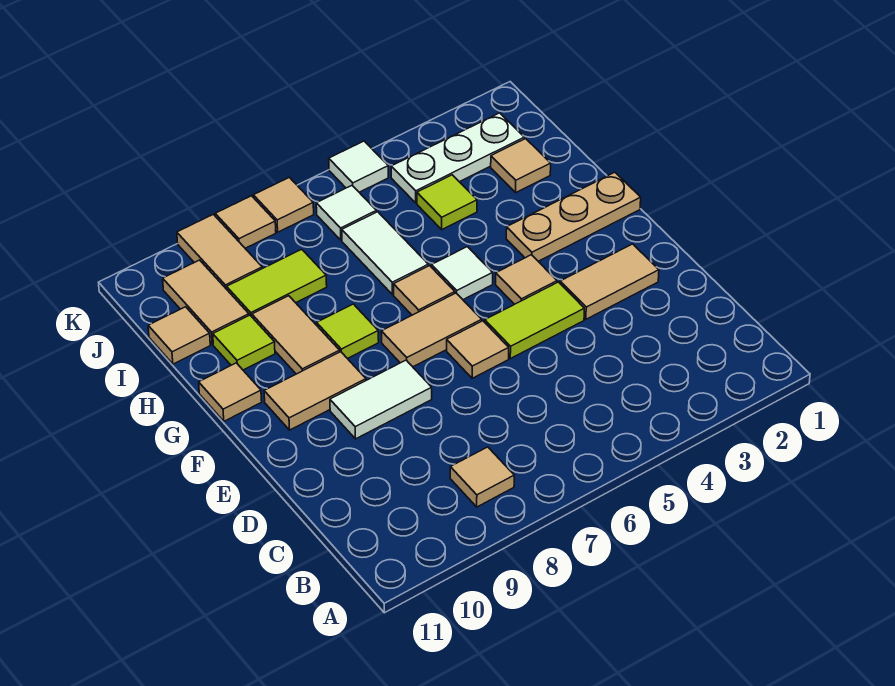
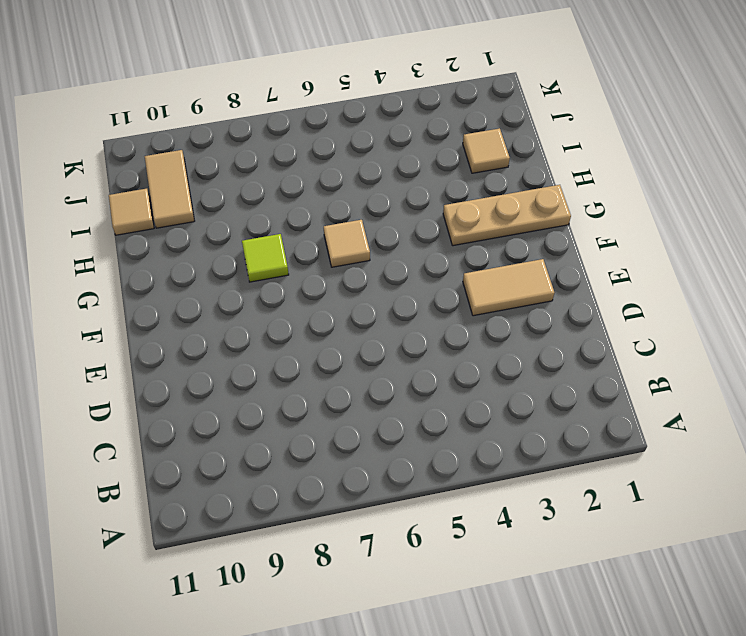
none -> tan 1x1 tile [450,447,514,507]
none -> lime 1x2 tile [485,282,584,359]
none -> tan 1x1 tile [447,321,509,378]

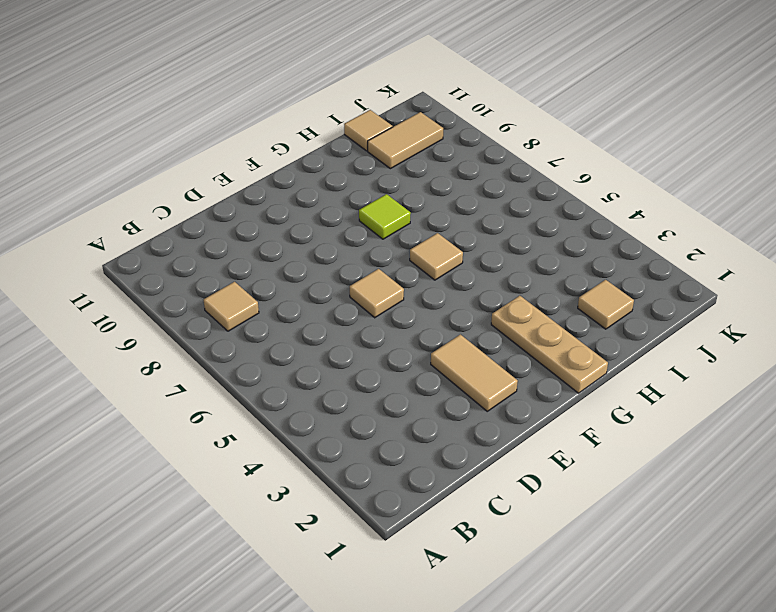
none -> lime 1x2 tile [485,282,584,359]
none -> white 1x2 tile [330,360,432,439]
none -> tan 1x1 tile [496,255,557,304]

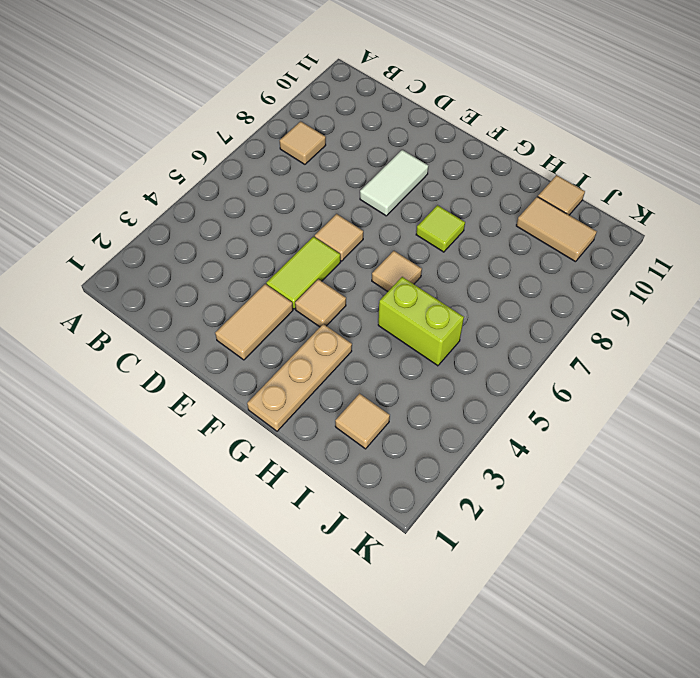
lime 1x2 brick [378,277,464,366] -> none
none -> tan 1x2 tile [381,293,482,367]
none -> tan 1x2 tile [264,352,366,430]
none -> white 1x1 tile [432,247,493,300]

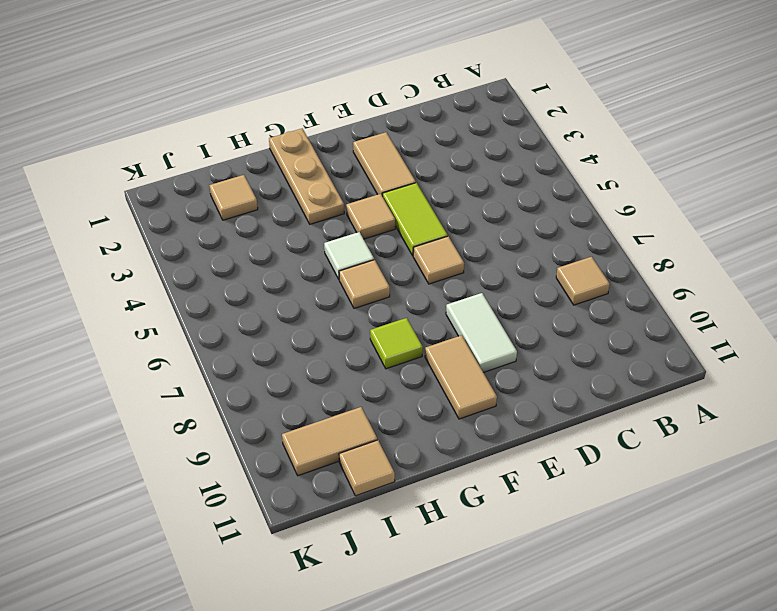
none -> tan 1x2 tile [381,293,482,367]
none -> tan 1x2 tile [252,296,340,374]
none -> tan 1x1 tile [199,363,262,421]

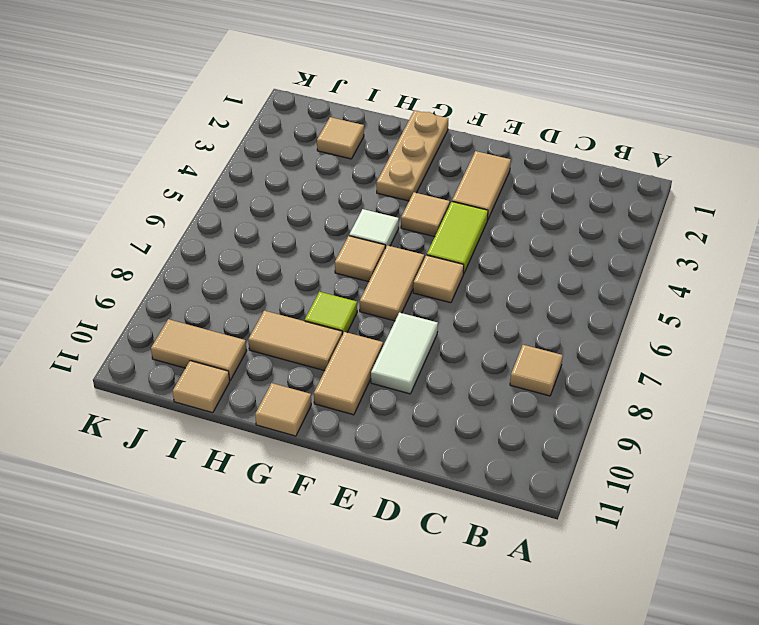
none -> white 1x2 tile [342,212,428,295]
none -> lime 1x1 tile [213,315,275,370]
none -> lime 1x1 tile [417,175,477,229]

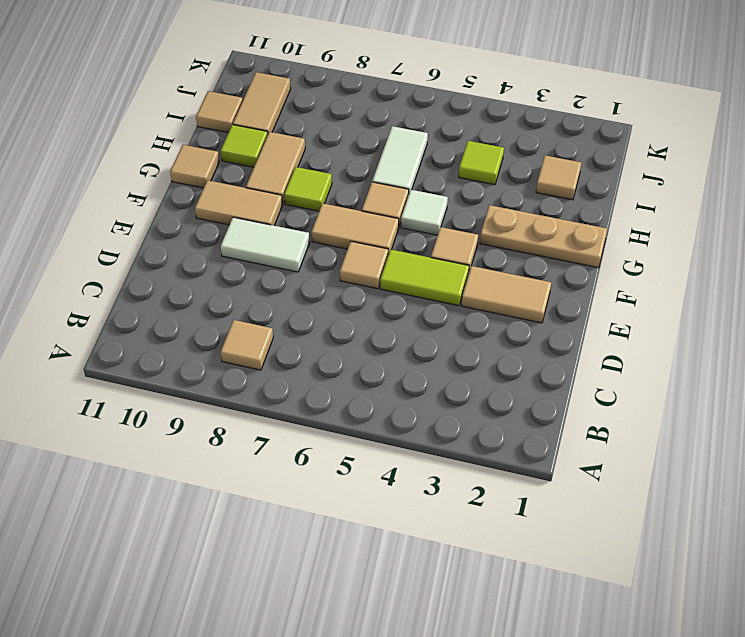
none -> lime 1x2 tile [227,249,327,317]
none -> white 1x3 plate [391,113,524,203]
none -> white 1x1 tile [316,186,376,240]

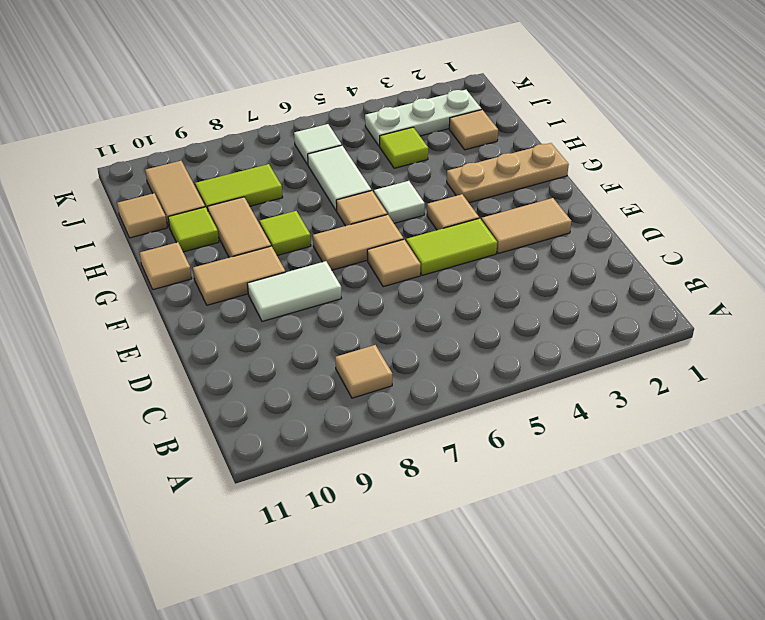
none -> tan 1x2 tile [177,214,262,289]
none -> white 1x1 tile [329,141,388,192]
none -> tan 1x1 tile [253,177,314,232]

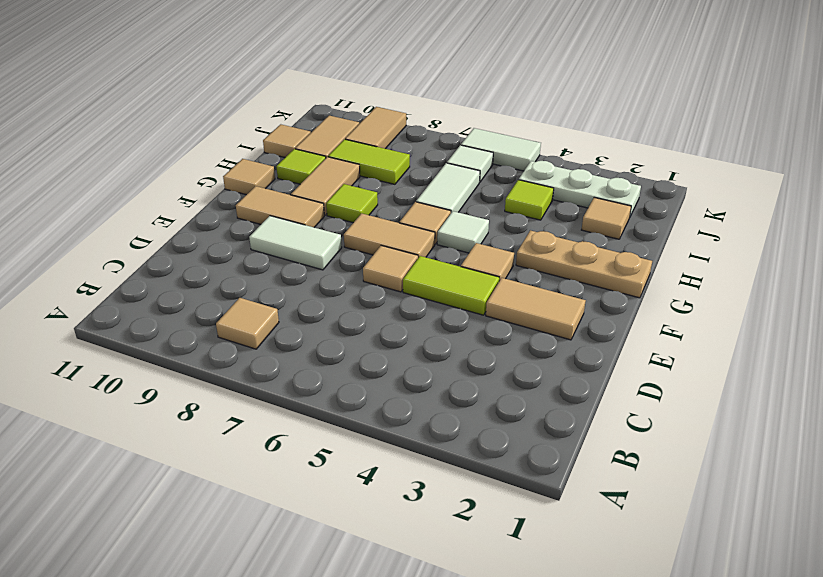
white 1x2 tile [461,128,541,171] -> white 1x1 tile [329,141,388,192]
none -> tan 1x1 tile [253,177,314,232]
none -> tan 1x1 tile [215,196,276,248]

